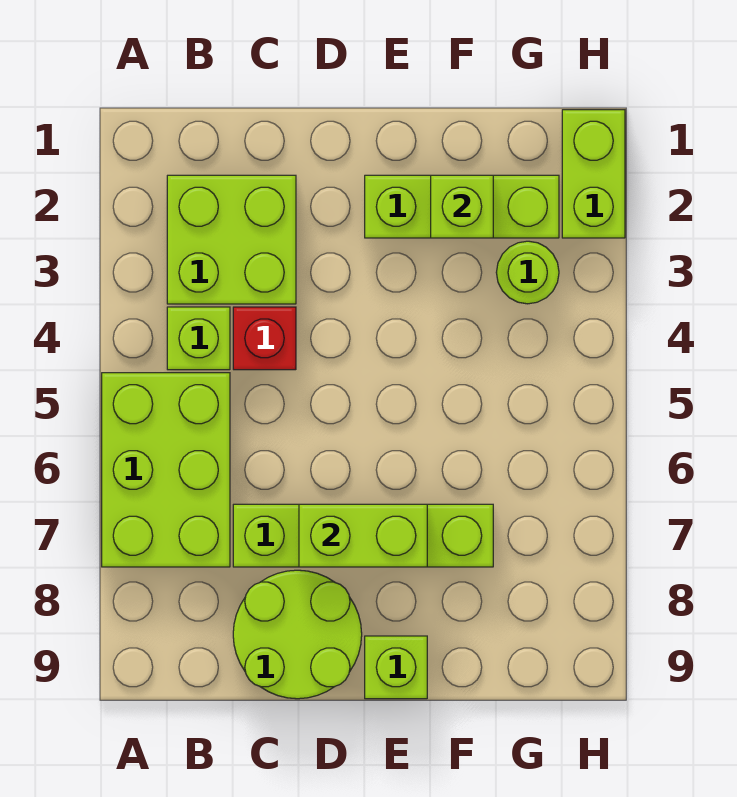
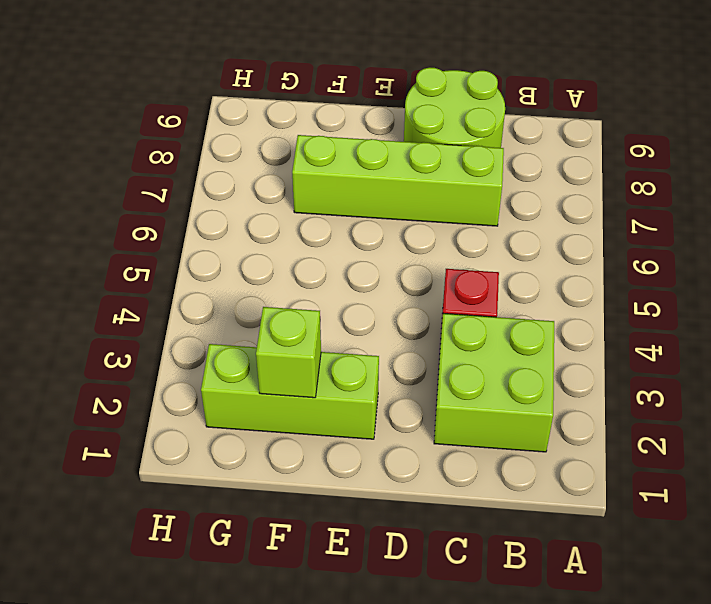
none -> lime 2x3 brick [102,373,230,567]
none -> lime 1x1 brick [167,307,230,370]
none -> lime 1x1 brick [365,636,427,699]

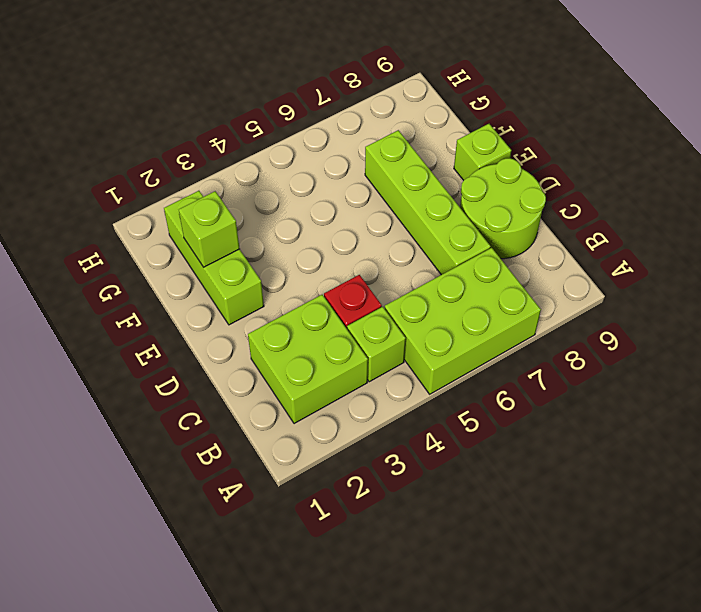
none -> lime 1x1 round brick [496,241,559,304]
none -> lime 1x2 brick [562,110,625,238]
none -> lime 1x2 brick [299,504,427,567]

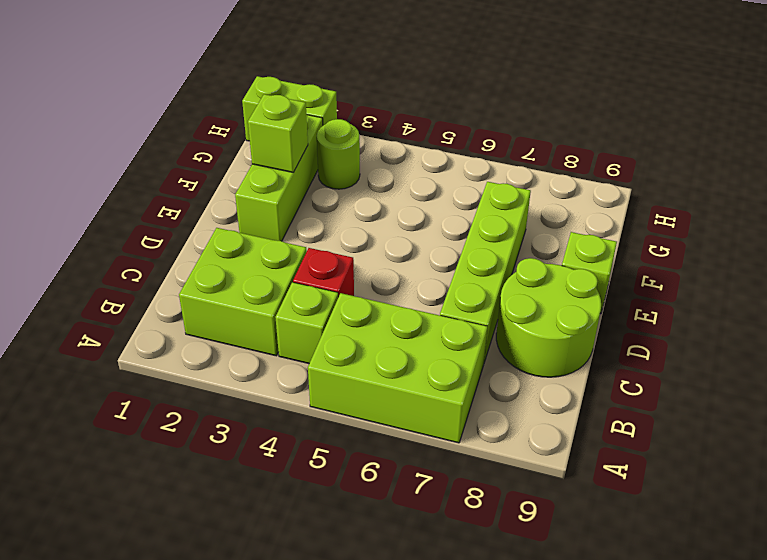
none -> lime 1x2 brick [299,504,427,567]

